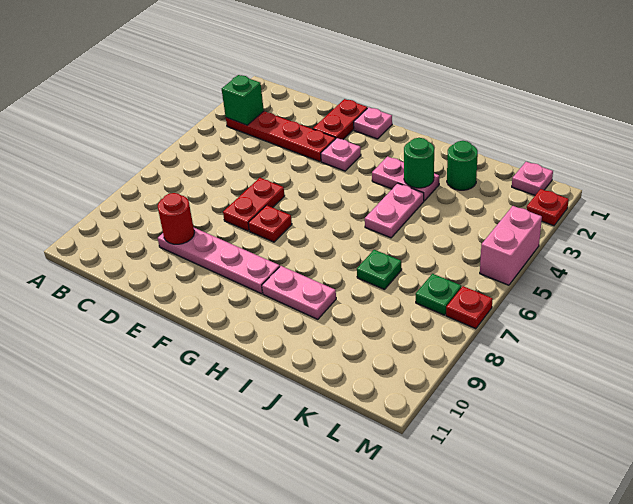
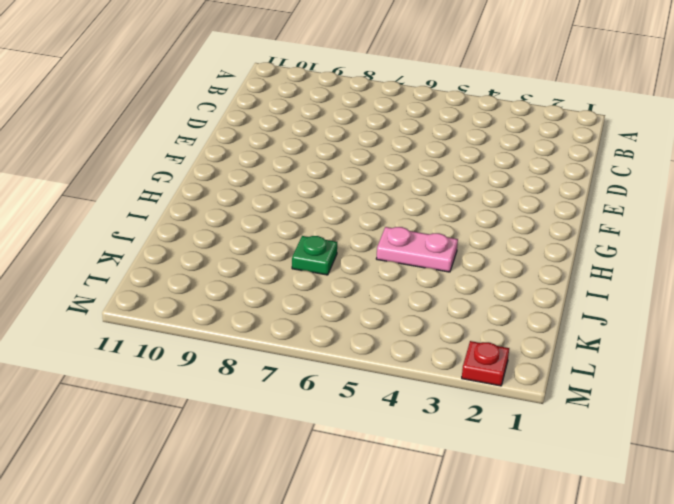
none -> red 1x4 plate [226,111,336,162]
none -> pink 1x4 plate [158,228,280,294]
none -> red 1x2 plate [313,99,367,139]

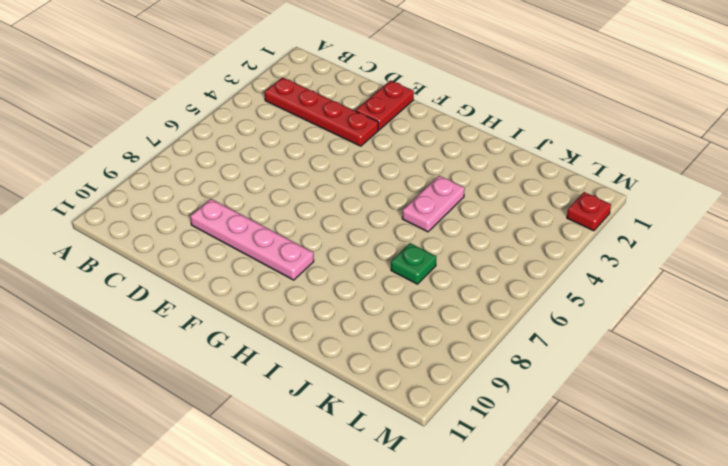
none -> red 1x2 plate [223,178,285,231]
none -> pink 1x1 plate [354,107,392,139]
none -> pink 1x1 plate [321,138,361,171]

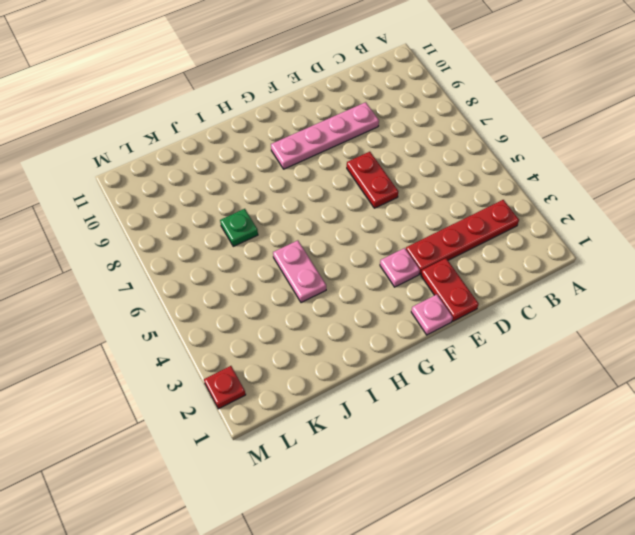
none -> red 1x1 plate [248,205,292,242]
none -> pink 1x2 plate [372,156,439,201]
none -> pink 1x2 plate [262,266,336,319]

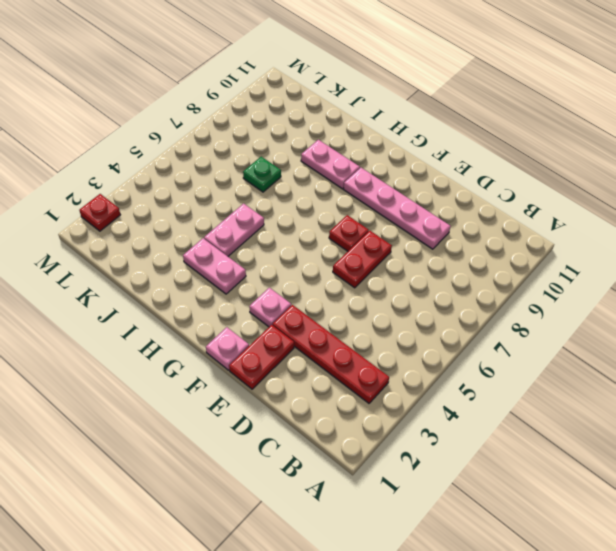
none -> green 1x1 round brick [447,141,478,190]
none -> pink 1x1 plate [512,162,553,195]
none -> green 1x1 plate [416,274,461,315]

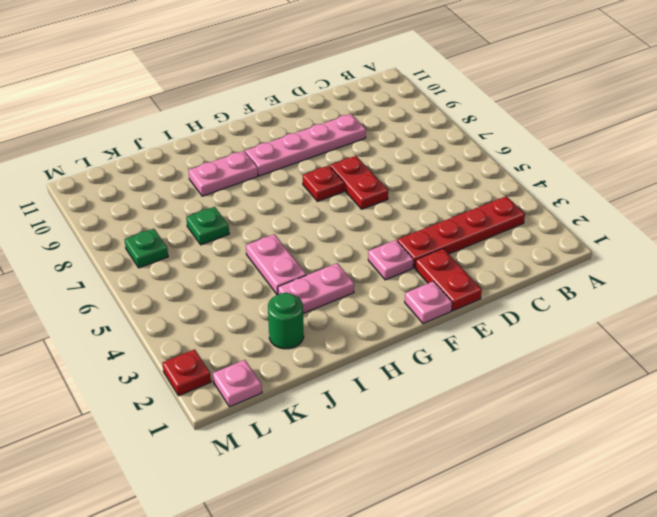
none -> pink 1x2 brick [480,206,542,285]
none -> red 1x1 plate [446,286,493,329]
none -> green 1x1 brick [222,75,264,125]

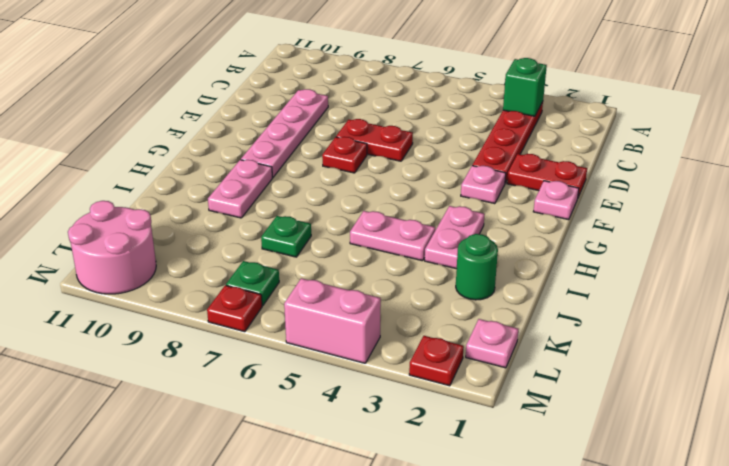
pink 2x2 round brick [68,201,156,294] -> none
none -> red 1x1 round brick [158,193,194,244]
none -> green 1x1 round brick [404,138,434,188]

